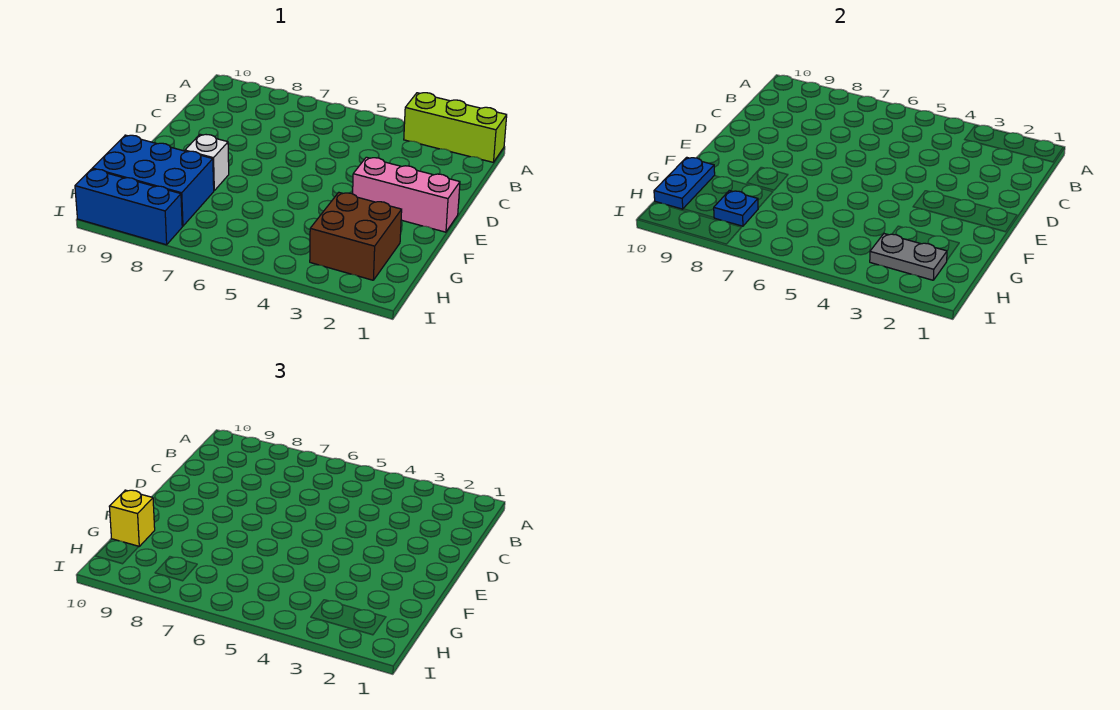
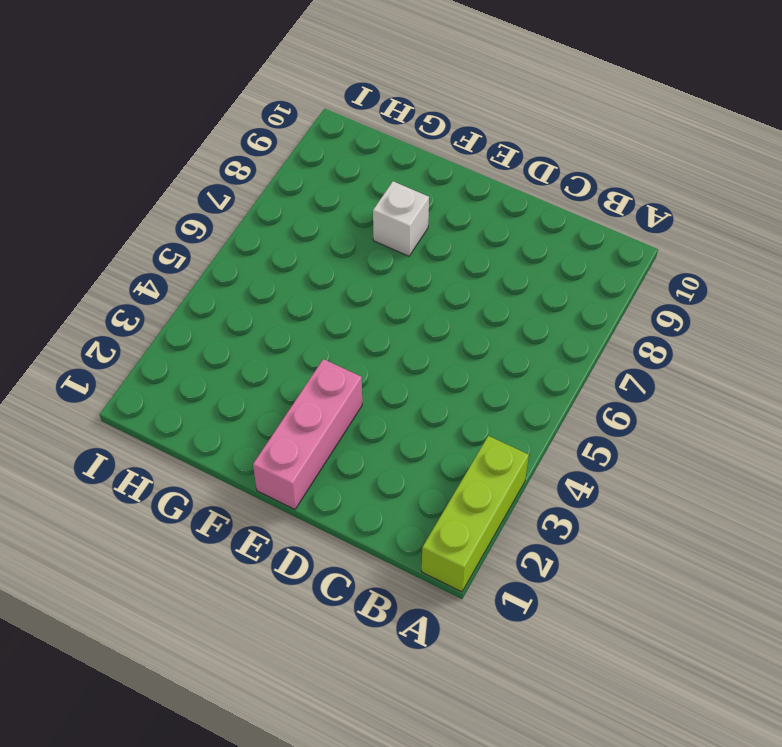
none -> brown 2x2 brick [310,192,402,280]
none -> blue 2x3 brick [92,135,214,226]

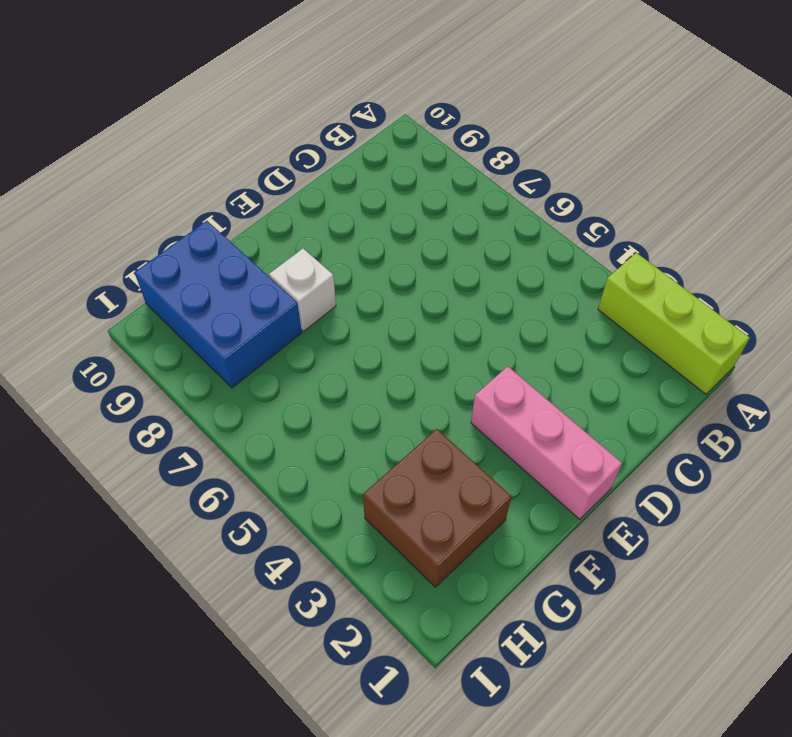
none -> blue 1x3 brick [75,169,182,245]
none -> blue 1x2 plate [654,157,715,209]

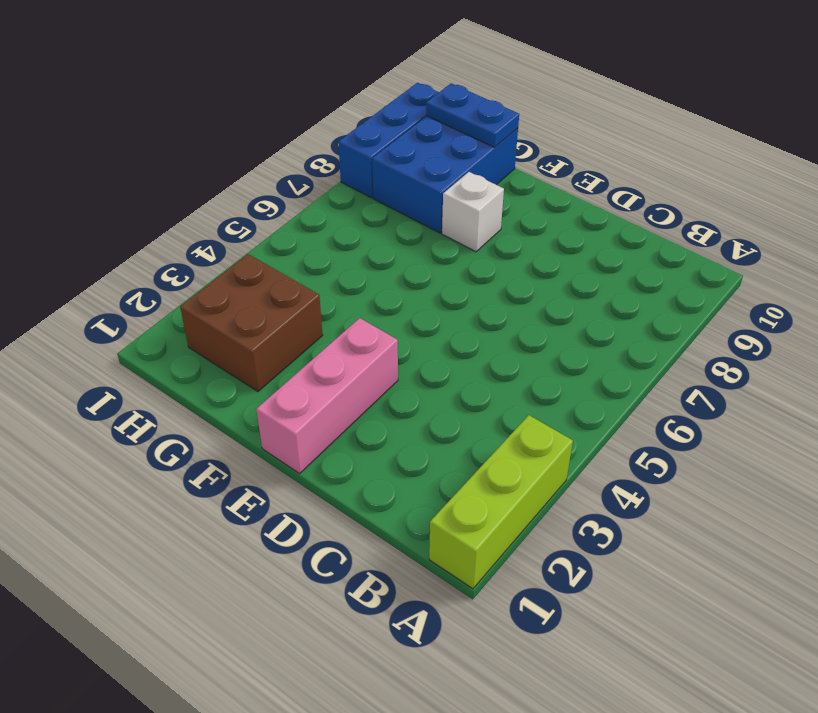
none -> grey 1x2 plate [870,234,947,280]
none -> blue 1x1 plate [714,191,758,226]

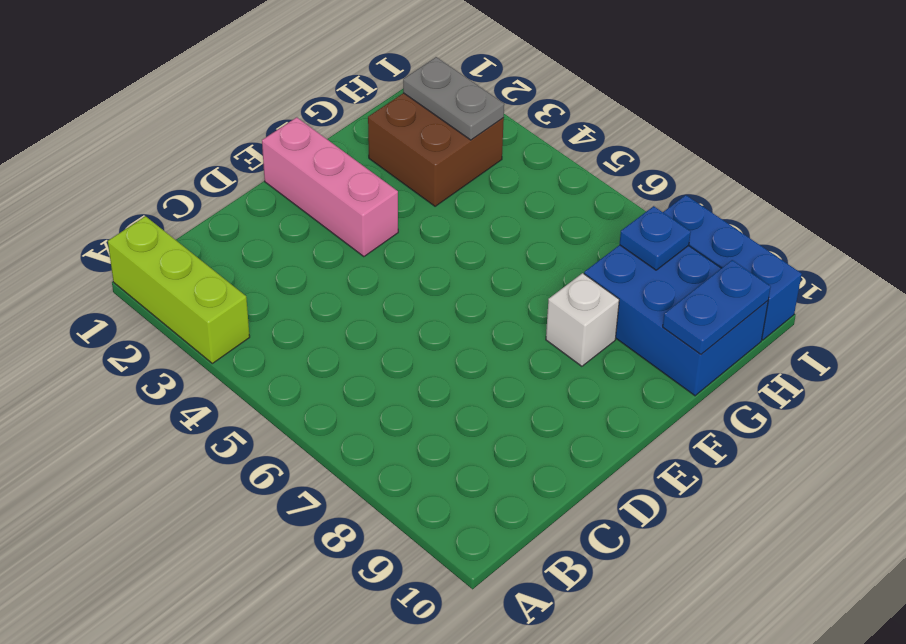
none -> yellow 1x1 brick [109,490,155,546]

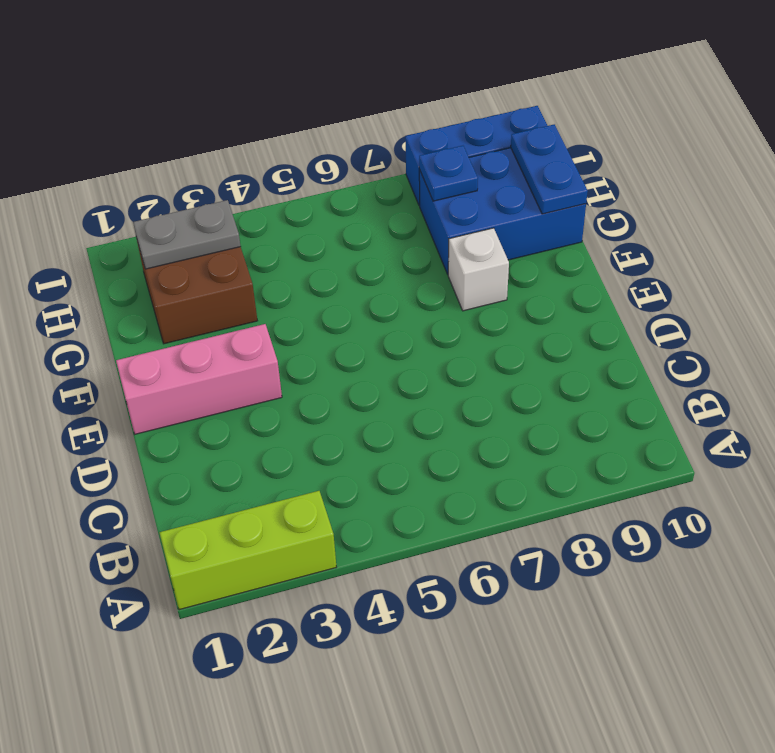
none -> yellow 1x1 brick [109,490,155,546]

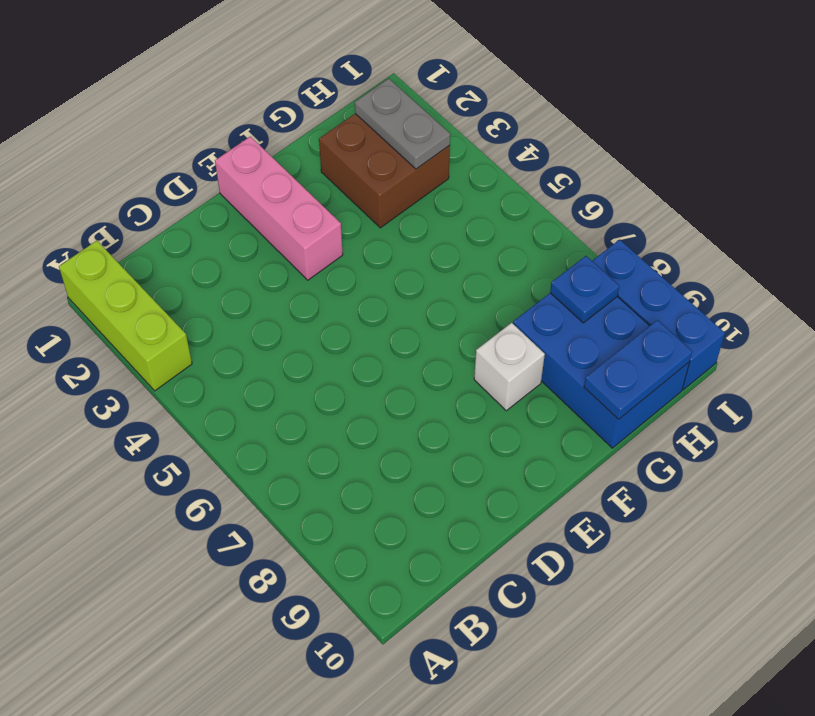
none -> yellow 1x1 brick [109,490,155,546]

